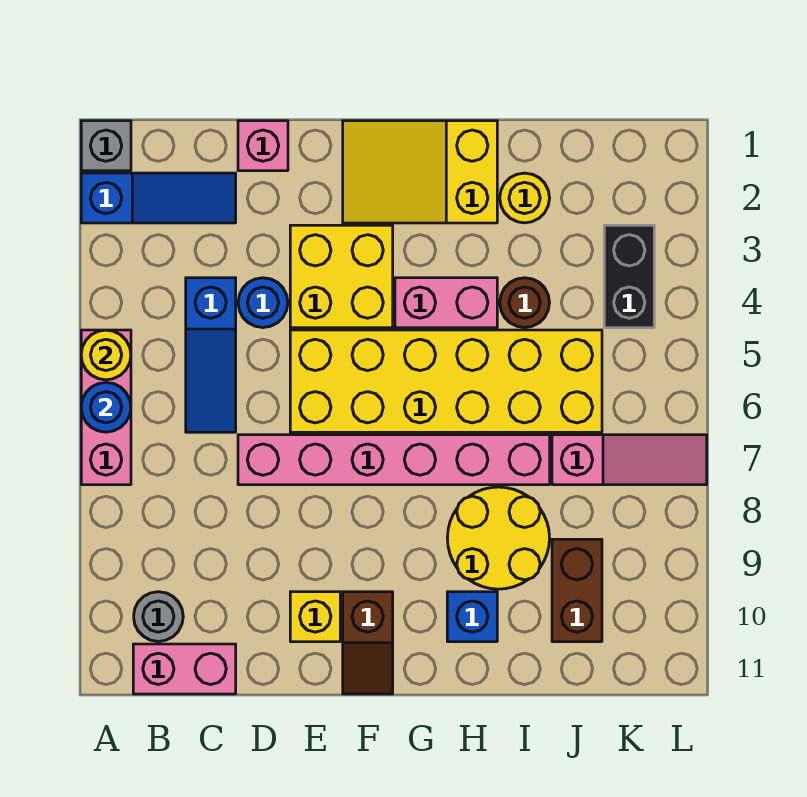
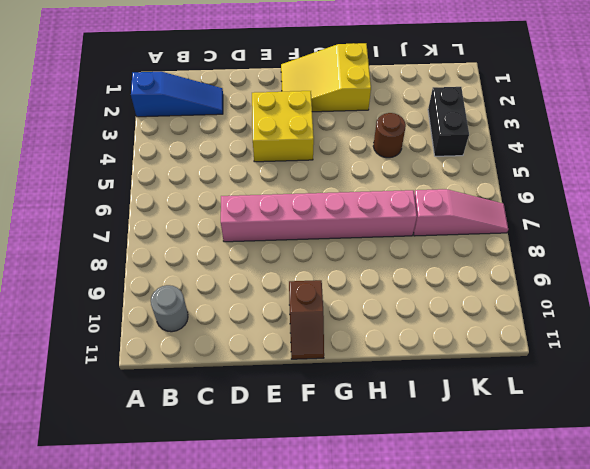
none -> grey 1x1 brick [81,121,131,171]
none -> pink 1x3 brick [81,330,131,485]
none -> pink 1x2 brick [133,644,236,694]

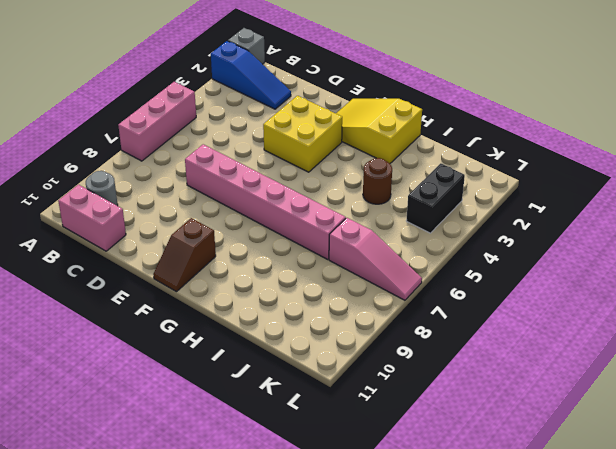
none -> blue 1x3 slope [186,278,236,432]
none -> pink 1x1 brick [238,121,288,171]
none -> blue 1x1 round brick [238,278,288,328]

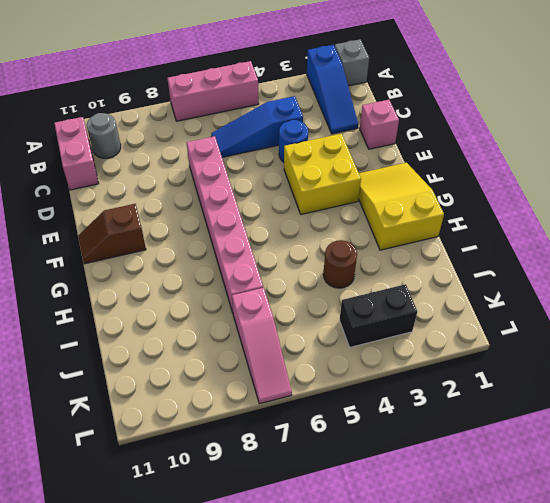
none -> yellow 2x6 brick [290,330,602,432]
none -> yellow 1x1 brick [290,592,340,642]
none -> pink 1x2 brick [395,278,497,328]

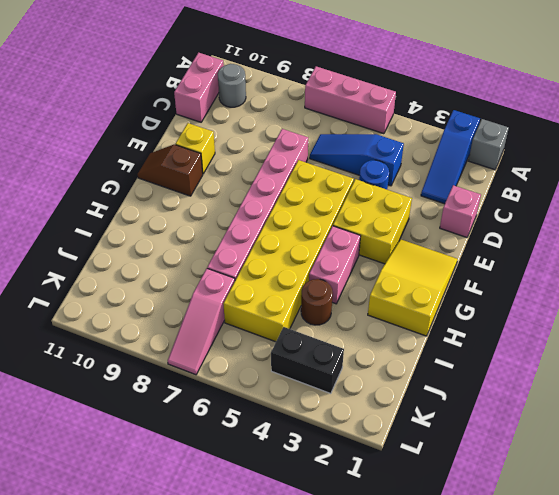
none -> yellow 2x2 round brick [447,487,550,589]
none -> blue 1x1 brick [447,592,497,642]
none -> yellow 1x1 round brick [500,173,549,223]

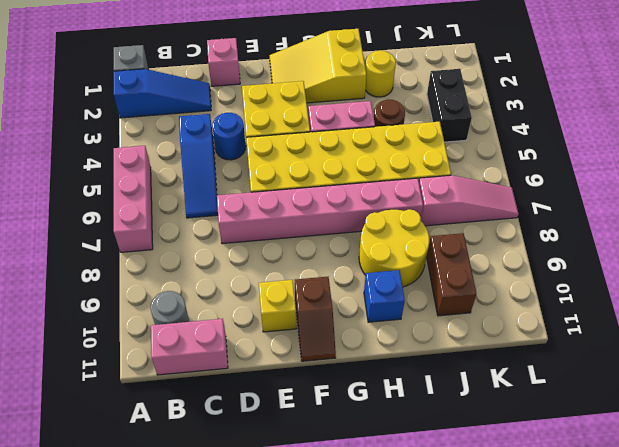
none -> yellow 1x1 round brick [81,330,131,380]
none -> blue 1x1 round brick [81,382,131,432]

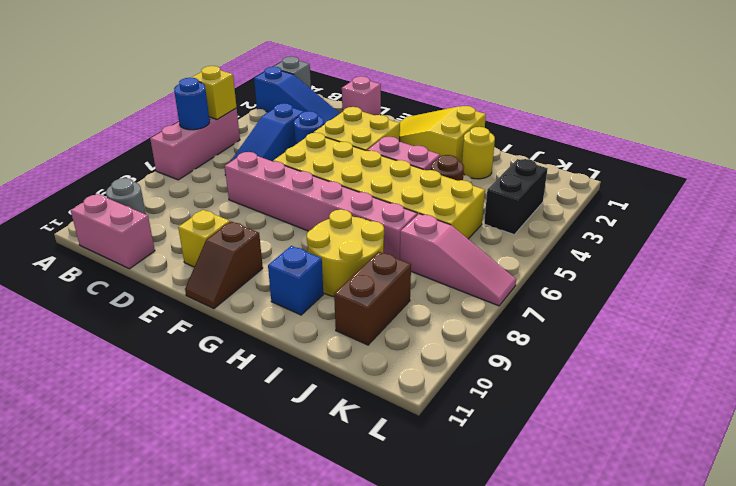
yellow 1x1 brick [191,66,237,120] -> yellow 1x1 round brick [81,330,131,380]

